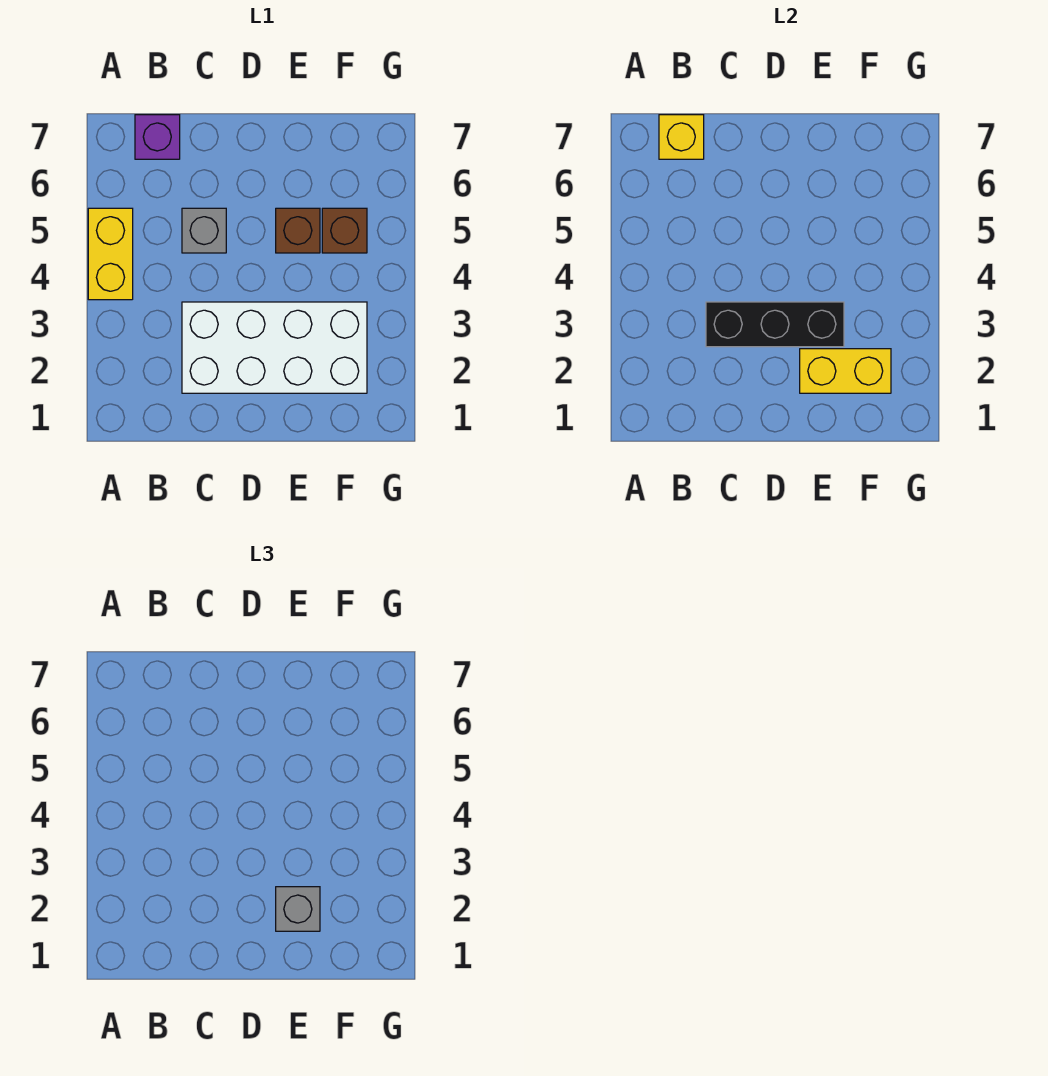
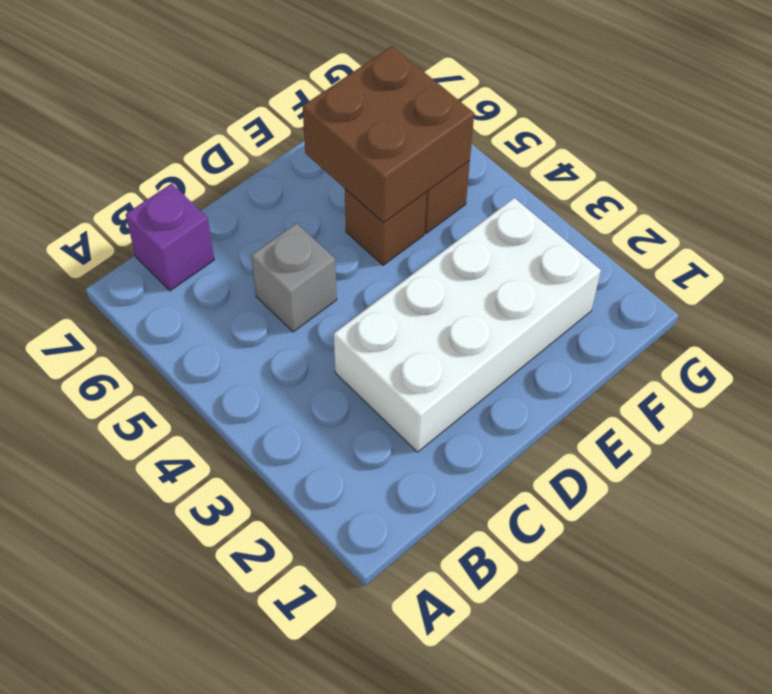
brown 2x2 brick [302,46,474,223] -> none
none -> yellow 1x2 brick [88,208,133,300]
none -> yellow 1x1 brick [659,115,704,159]

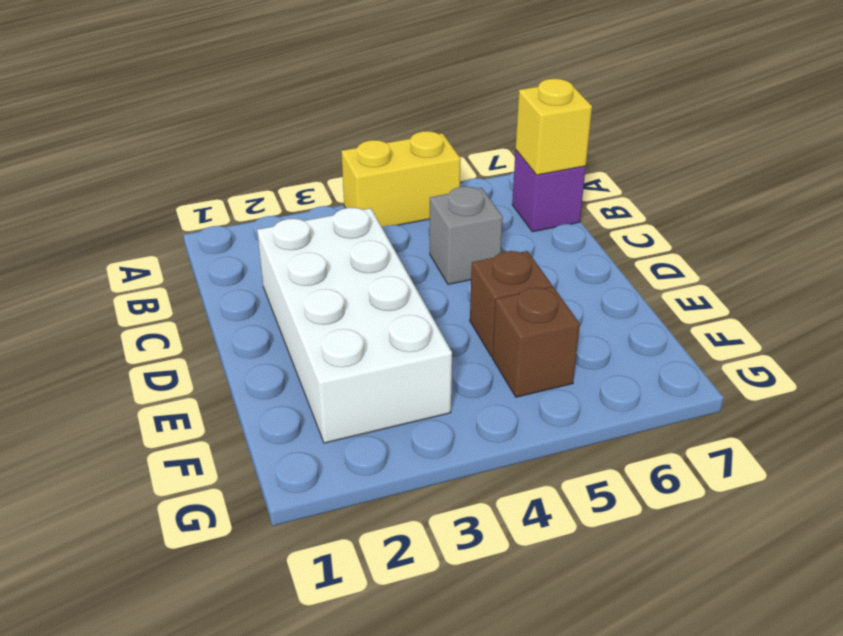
none -> black 1x3 brick [706,302,844,347]
none -> yellow 1x2 brick [800,349,891,393]

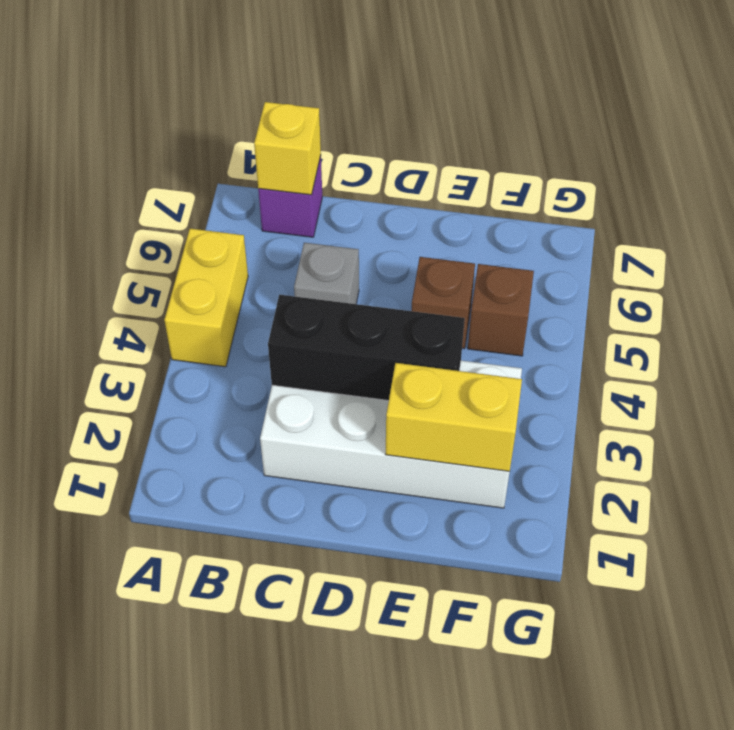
none -> grey 1x1 brick [276,887,320,931]

